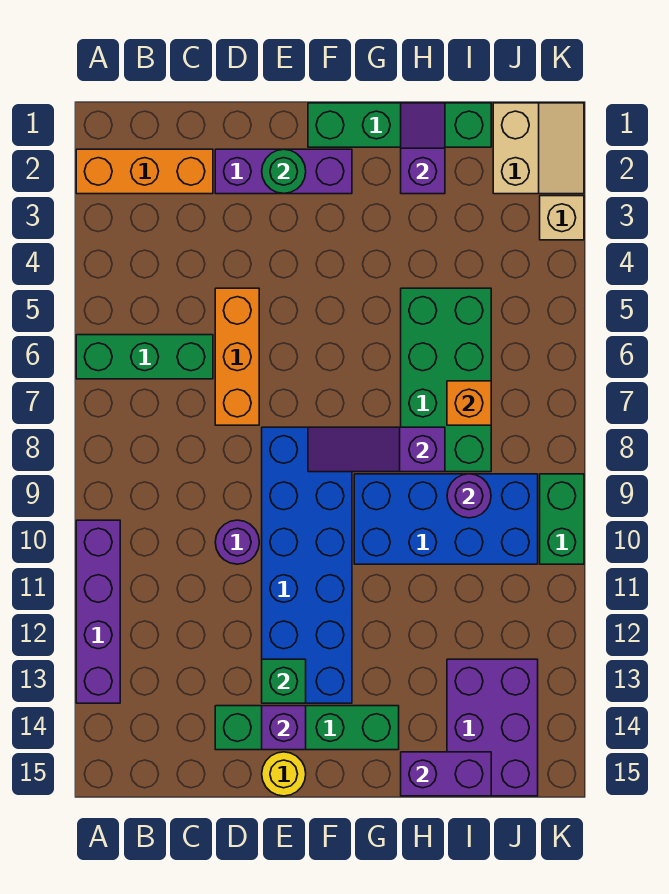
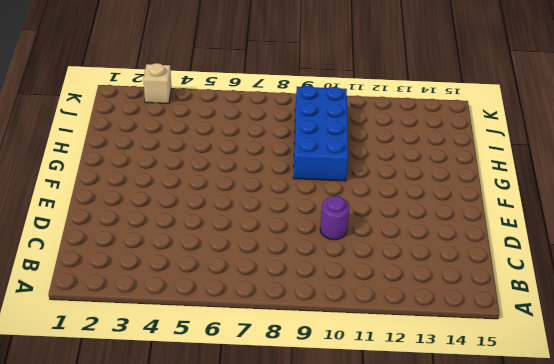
none -> orange 1x3 brick [76,149,213,194]
none -> green 1x3 brick [76,335,213,379]
none -> purple 1x4 brick [76,520,120,703]

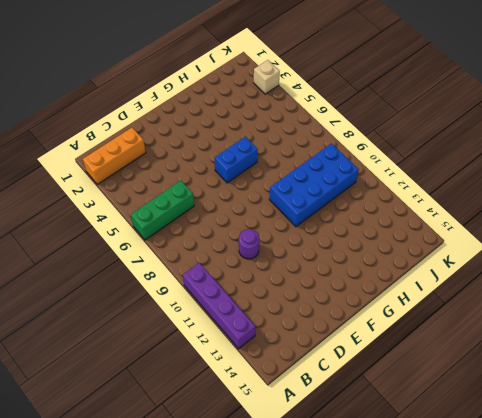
blue 1x2 brick [215,137,258,183] -> none
none -> purple 1x3 brick [215,149,352,194]
none -> orange 1x3 brick [215,288,259,425]
none -> green 1x4 brick [215,706,399,750]

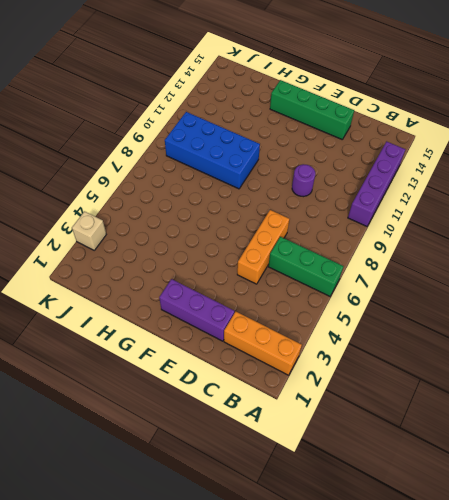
none -> blue 2x6 brick [262,427,352,703]
none -> yellow 1x1 round brick [262,752,306,796]
none -> green 1x4 brick [308,103,491,147]

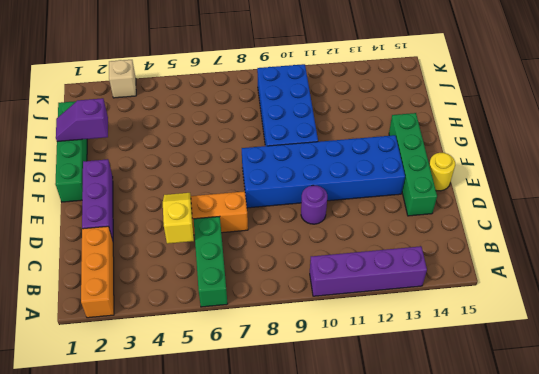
yellow 1x2 slope [163,193,194,244] -> none
none -> green 2x4 brick [401,288,491,472]
none -> purple 2x3 brick [447,659,538,796]
none -> tan 2x2 slope [493,103,584,194]

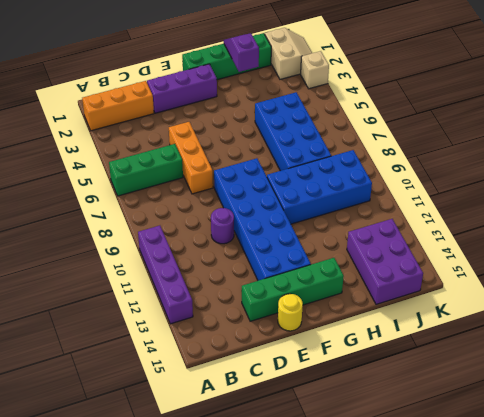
blue 2x4 brick [255,92,331,171] -> green 2x4 brick [401,288,491,472]
none -> green 1x2 brick [540,474,584,564]
none -> green 1x1 round brick [262,149,306,194]
none -> green 1x1 brick [262,659,306,703]

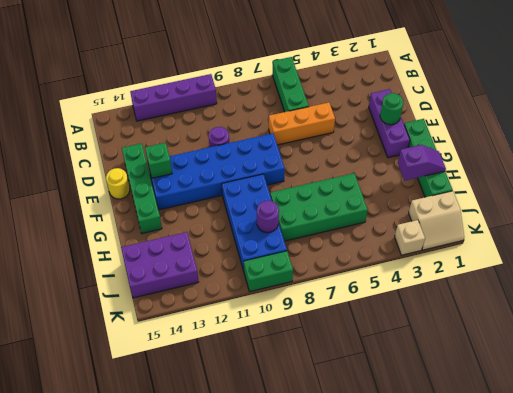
none -> orange 1x3 brick [76,149,213,194]
none -> purple 1x1 brick [262,706,306,750]
none -> purple 1x3 slope [308,427,445,472]

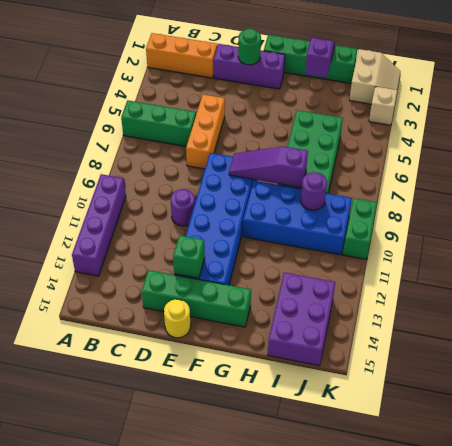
none -> purple 1x1 brick [262,706,306,750]
none -> purple 1x2 brick [401,752,491,796]
none -> orange 1x1 brick [447,381,491,425]

